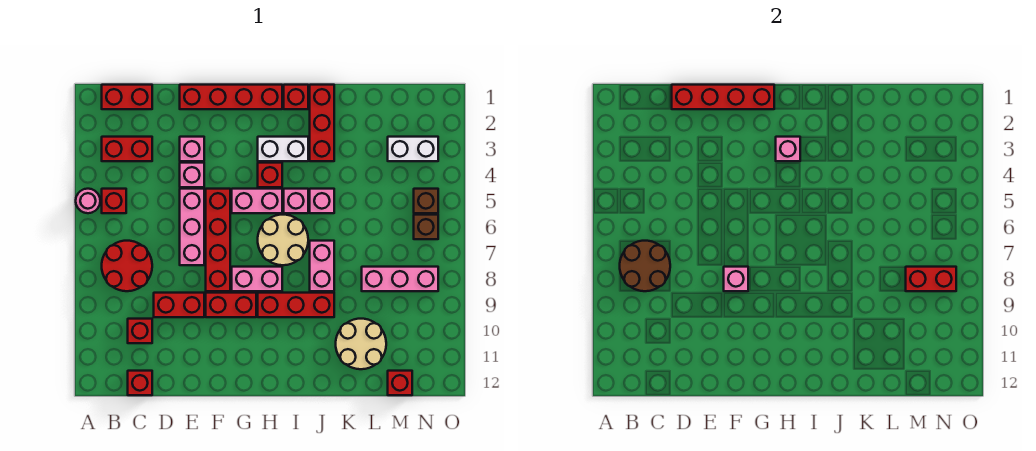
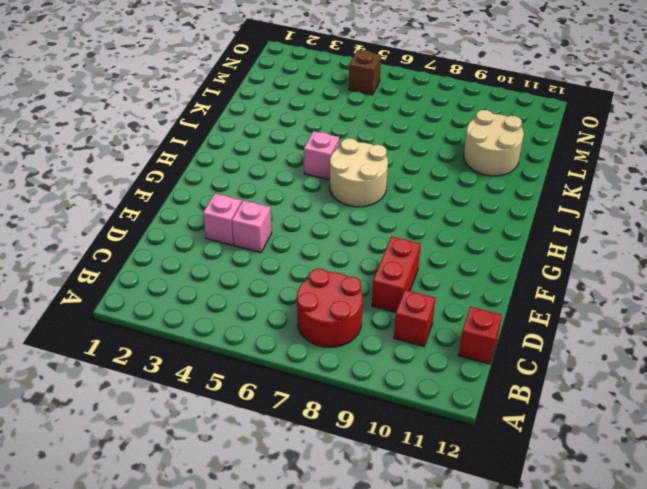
none -> pink 1x1 round brick [76,189,100,213]
none -> red 1x2 brick [102,85,152,109]
none -> red 1x2 brick [102,137,152,161]
none -> red 1x1 brick [102,189,126,213]

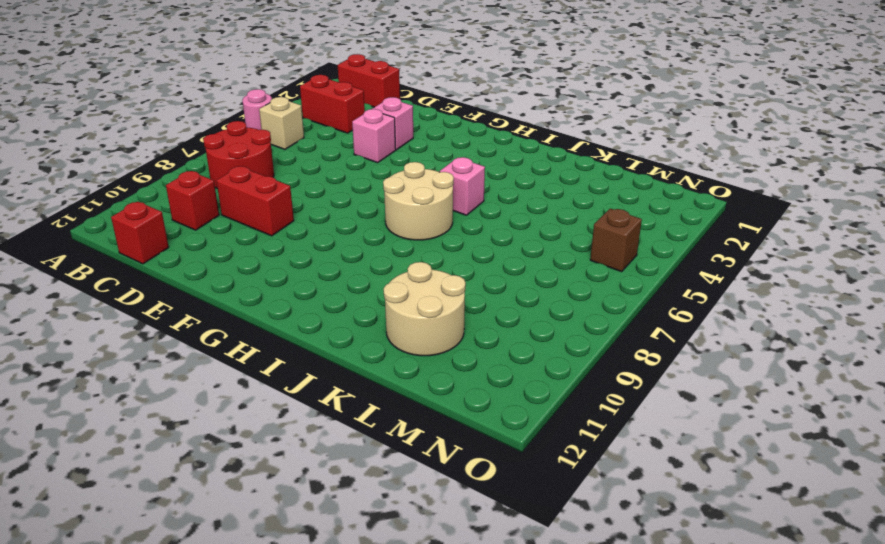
tan 1x1 brick [259,97,304,149] -> red 1x1 brick [102,189,126,213]
none -> red 1x4 brick [180,85,282,109]
none -> pink 1x3 brick [180,189,204,265]
none -> red 1x4 brick [206,189,230,291]
none -> red 1x2 brick [206,293,256,317]

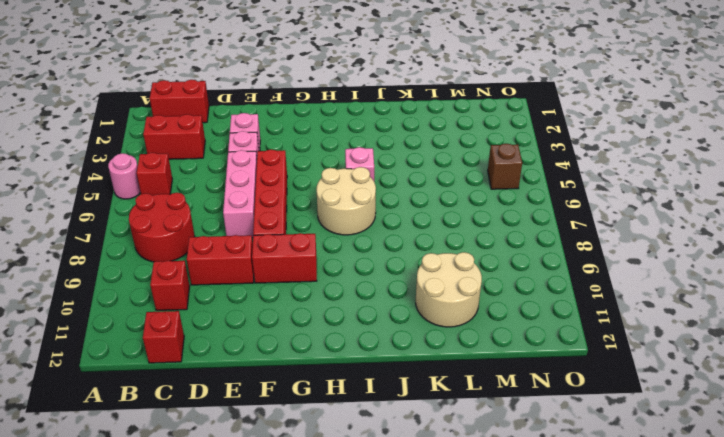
none -> red 1x4 brick [180,85,282,109]
none -> pink 1x2 brick [232,189,282,213]
none -> pink 1x2 brick [232,267,282,291]
none -> white 1x2 brick [258,137,308,161]

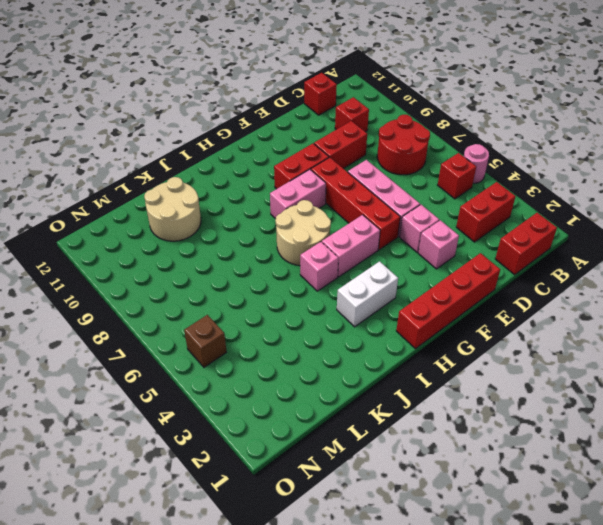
none -> red 1x1 brick [258,163,282,187]
none -> red 1x3 brick [258,293,334,317]
none -> red 1x1 brick [284,85,308,109]
none -> red 1x3 brick [310,85,334,161]

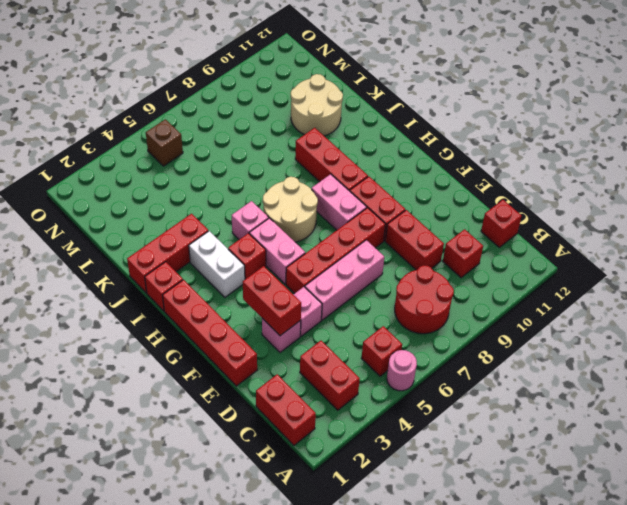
red 1x2 brick [243,266,301,336] -> red 1x2 brick moved to [906,267,956,291]
none -> pink 1x1 brick [310,189,334,213]
none -> pink 1x2 brick [310,241,334,291]
none -> pink 1x3 brick [362,267,438,291]
none -> white 1x2 brick [388,137,438,161]

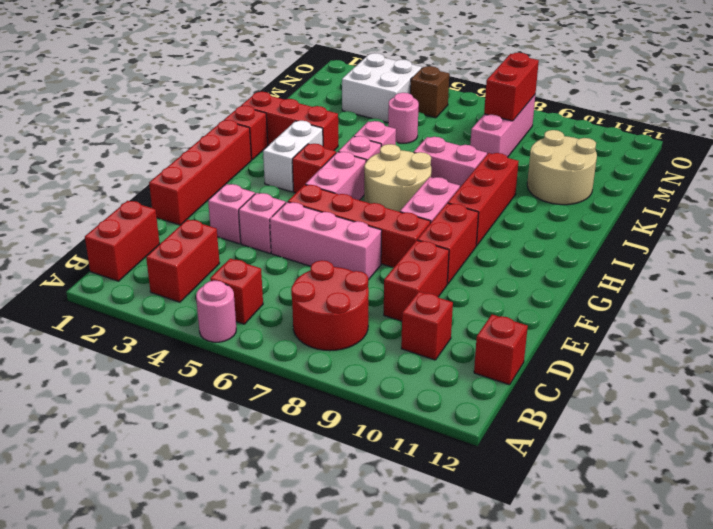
pink 1x1 round brick [388,93,419,143] -> none
white 2x2 brick [342,53,422,123] -> white 1x2 brick [388,137,438,161]
none -> red 1x1 brick [388,371,412,395]
none -> brown 1x1 brick [414,215,438,239]
none -> brown 2x2 round brick [620,241,670,291]
none -> red 1x4 brick [672,85,774,109]

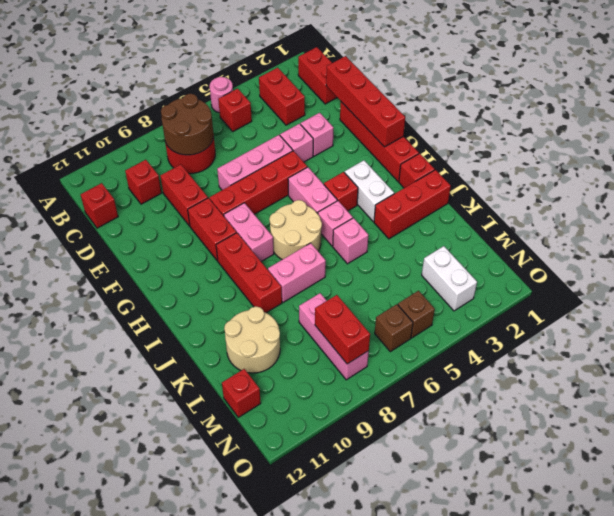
none -> pink 1x1 brick [724,267,748,291]
none -> pink 1x1 brick [776,137,800,161]

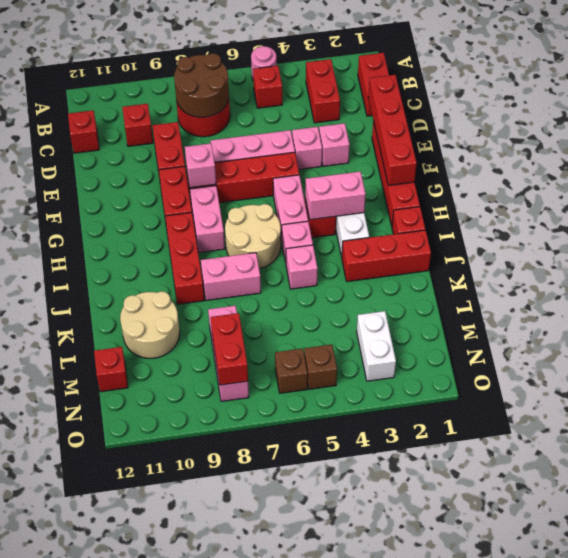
pink 1x2 brick [305,171,366,220] -> pink 1x1 brick [776,137,800,161]

